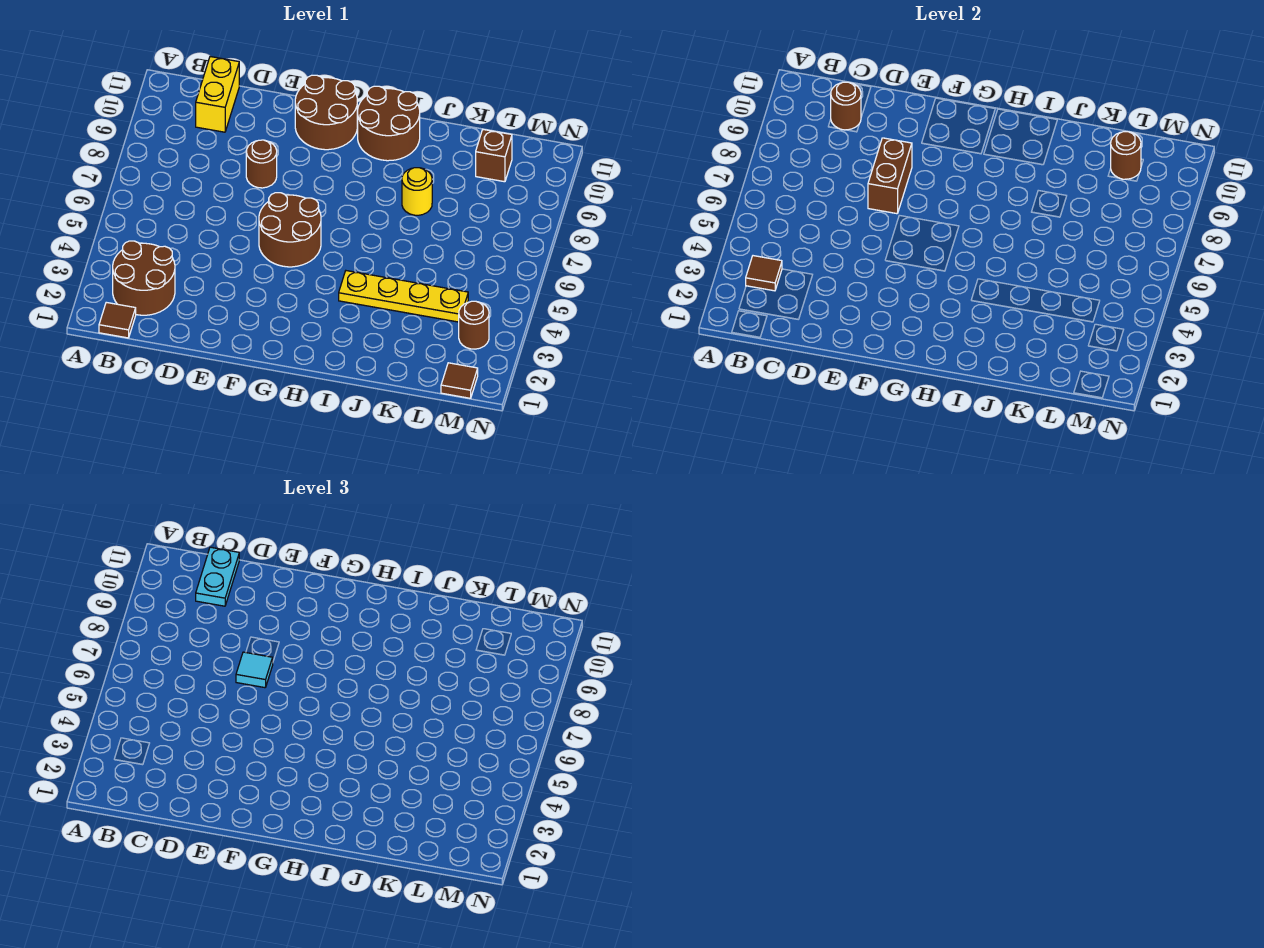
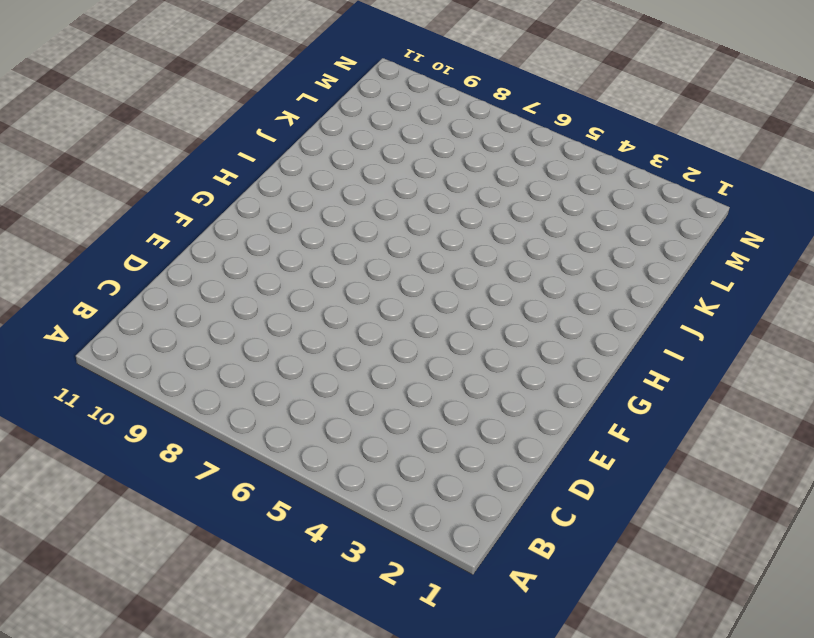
none -> brown 1x1 tile [99,302,136,338]
none -> brown 2x2 round brick [113,241,175,315]
none -> yellow 1x2 brick [196,57,239,132]

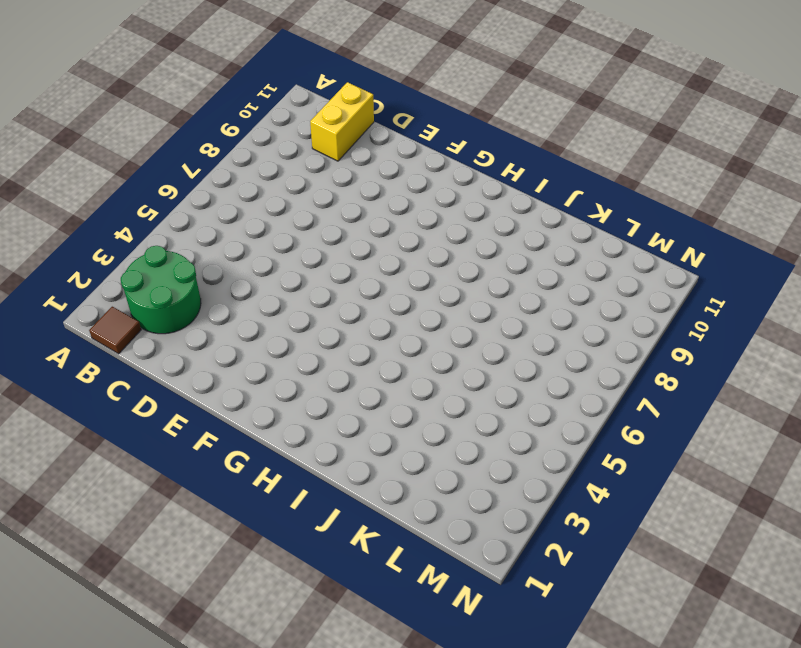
green 2x2 round brick [121,246,201,334] -> brown 2x2 round brick [113,241,175,315]
none -> brown 1x1 round brick [246,140,277,188]
none -> brown 2x2 round brick [259,193,321,267]
none -> brown 2x2 round brick [295,75,357,150]

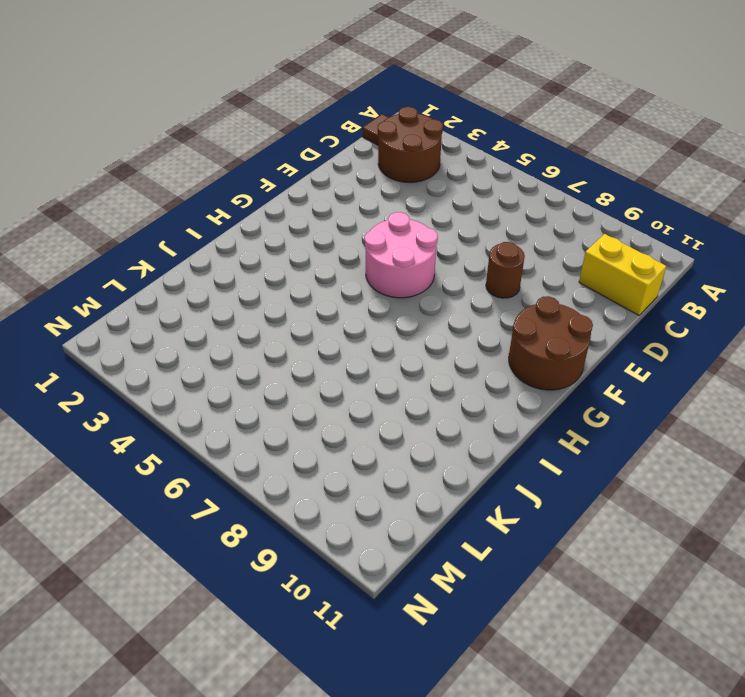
pink 2x2 round brick [364,212,438,298] -> brown 2x2 round brick [259,193,321,267]
none -> brown 2x2 round brick [358,86,420,161]
none -> yellow 1x4 plate [339,271,468,322]
none -> yellow 1x1 round brick [402,168,432,215]

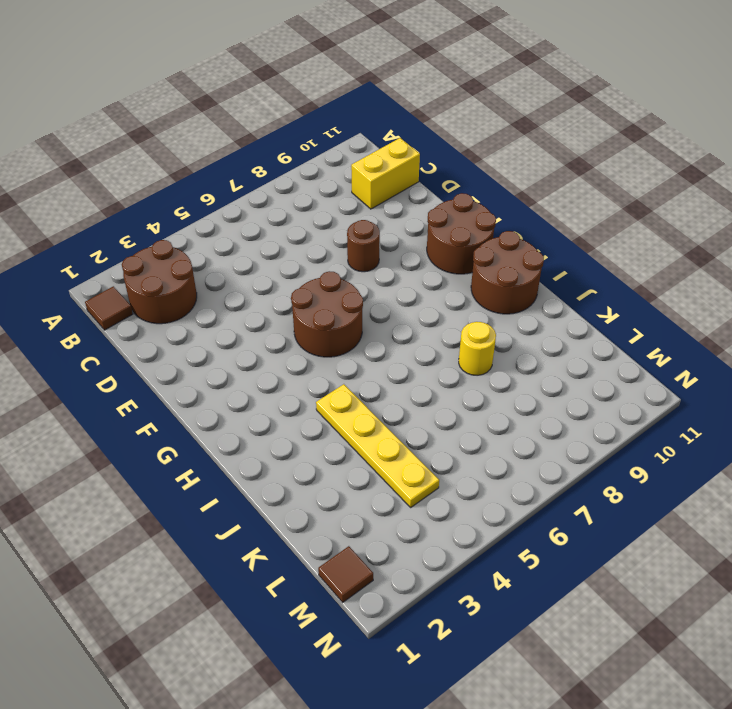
none -> brown 1x1 brick [476,130,512,182]
none -> brown 1x1 round brick [459,301,489,349]
none -> brown 1x1 tile [746,256,782,291]

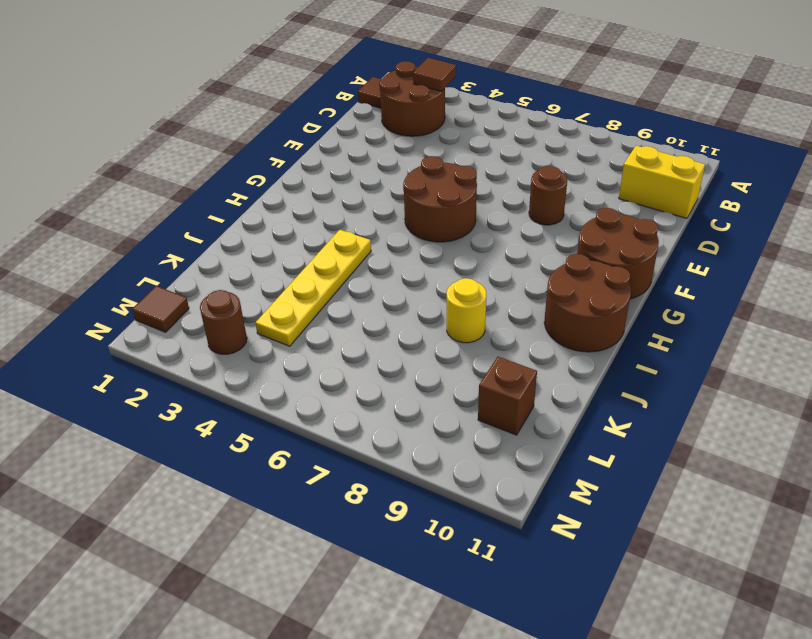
none -> brown 1x1 round brick [831,82,861,130]
none -> brown 1x2 brick [868,138,912,214]
none -> brown 1x1 round brick [1111,132,1141,179]

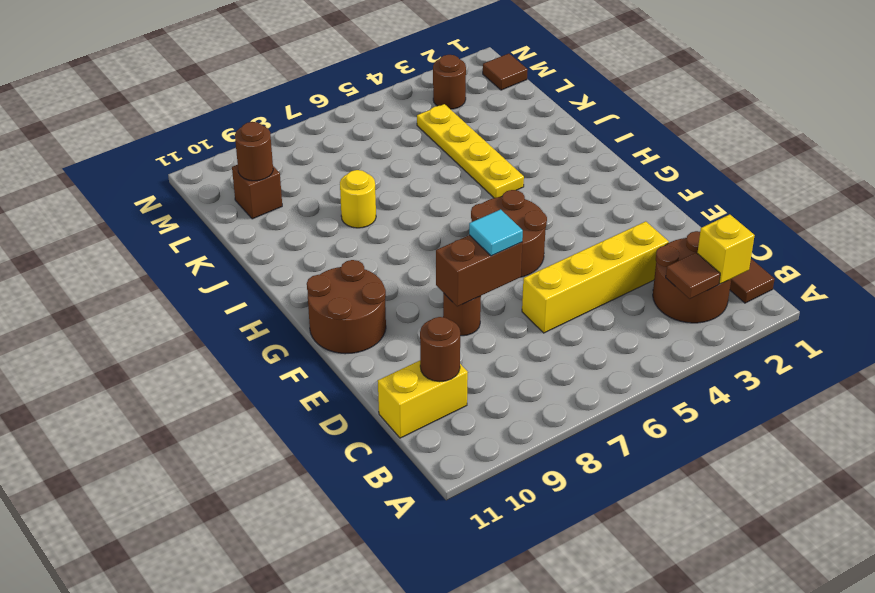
yellow 1x1 brick [697,214,755,284] -> none
yellow 1x4 brick [522,221,669,333] -> none
none -> brown 2x2 round brick [358,86,420,161]
none -> cyan 1x2 plate [196,547,239,606]

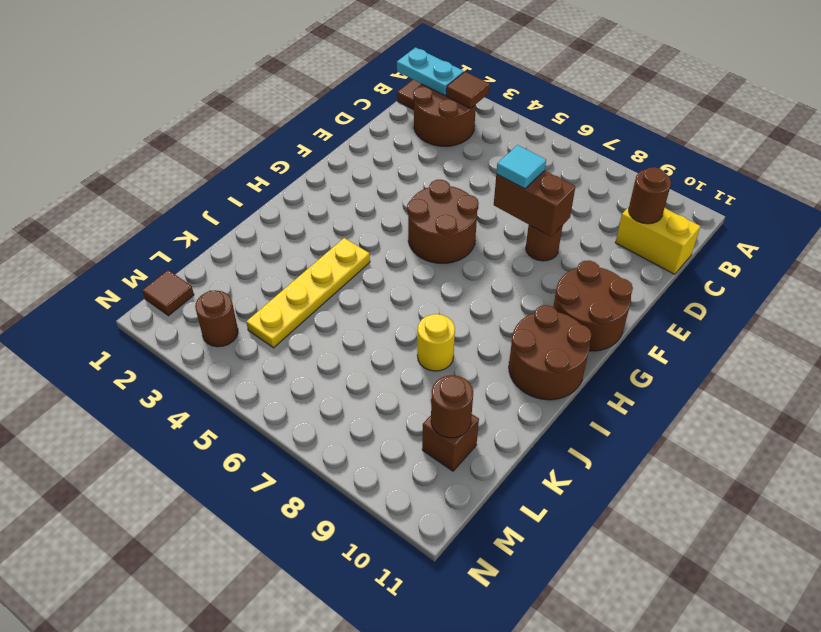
cyan 1x2 plate [397,48,464,95] -> cyan 1x2 plate moved to [196,547,239,606]

